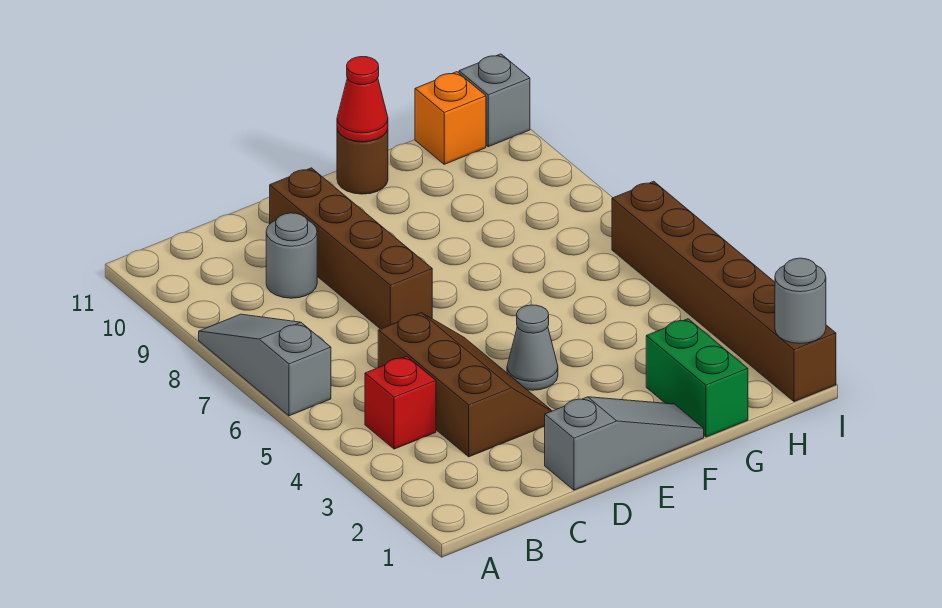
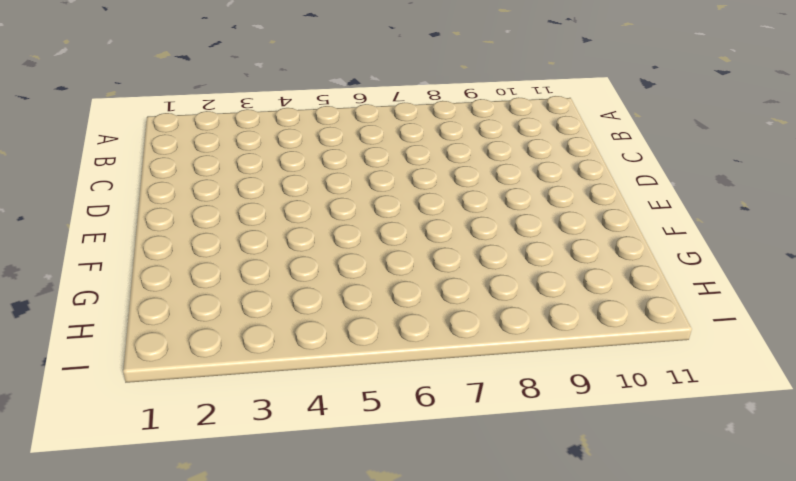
none -> grey 1x3 slope [199,314,331,416]
none -> red 1x1 brick [365,356,436,449]
none -> brown 2x3 slope [378,313,552,457]

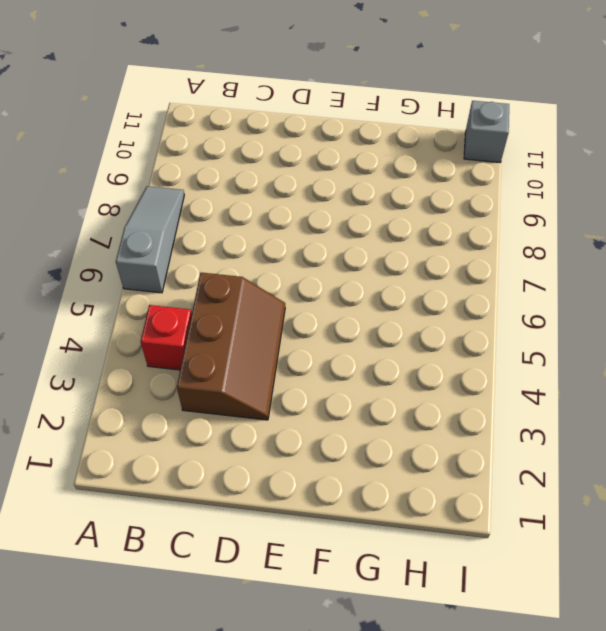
none -> grey 1x1 round brick [266,213,317,298]
none -> grey 1x3 slope [545,397,704,490]
none -> brown 1x4 brick [270,168,432,329]

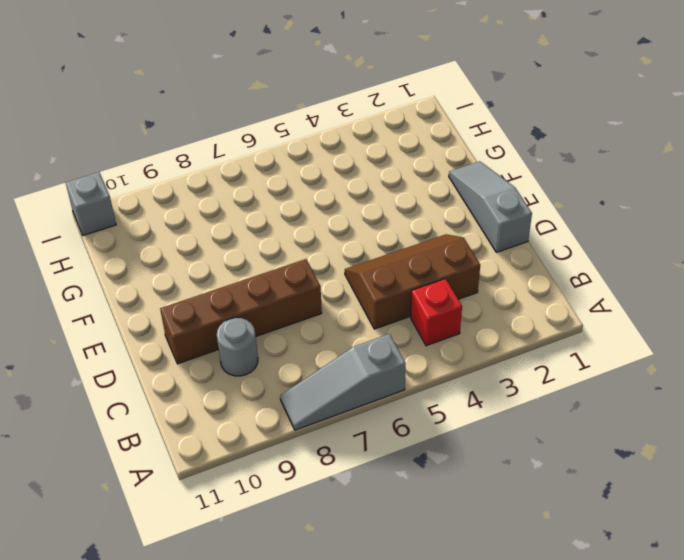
none -> grey 1x1 cone [507,305,558,390]
none -> brown 1x1 round brick [337,129,388,194]
none -> green 1x2 brick [646,319,748,437]

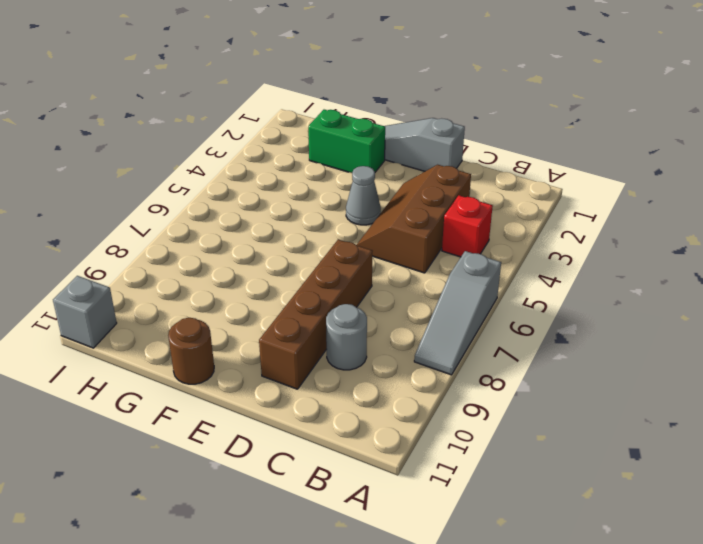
green 1x2 brick [308,110,385,173] -> green 1x2 brick turned to [646,319,748,437]
none -> orange 1x1 brick [415,72,486,164]
none -> brown 1x6 brick [612,181,836,402]
none -> red 1x1 cone [337,57,388,142]

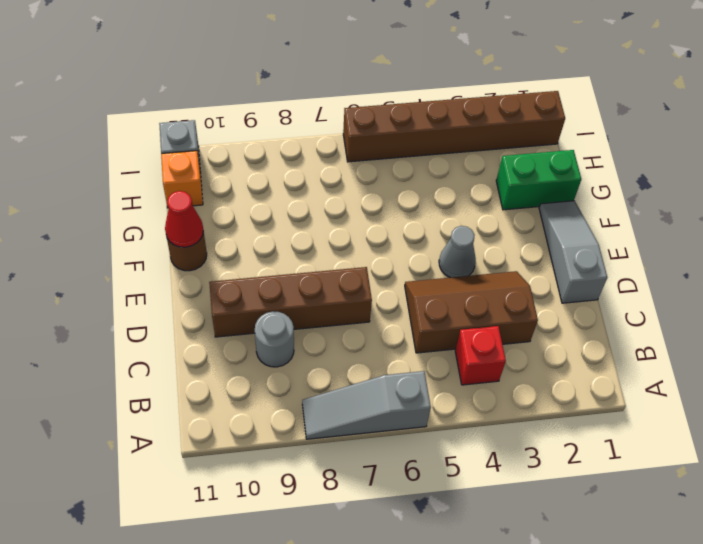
none -> grey 1x1 round brick [775,258,826,344]

